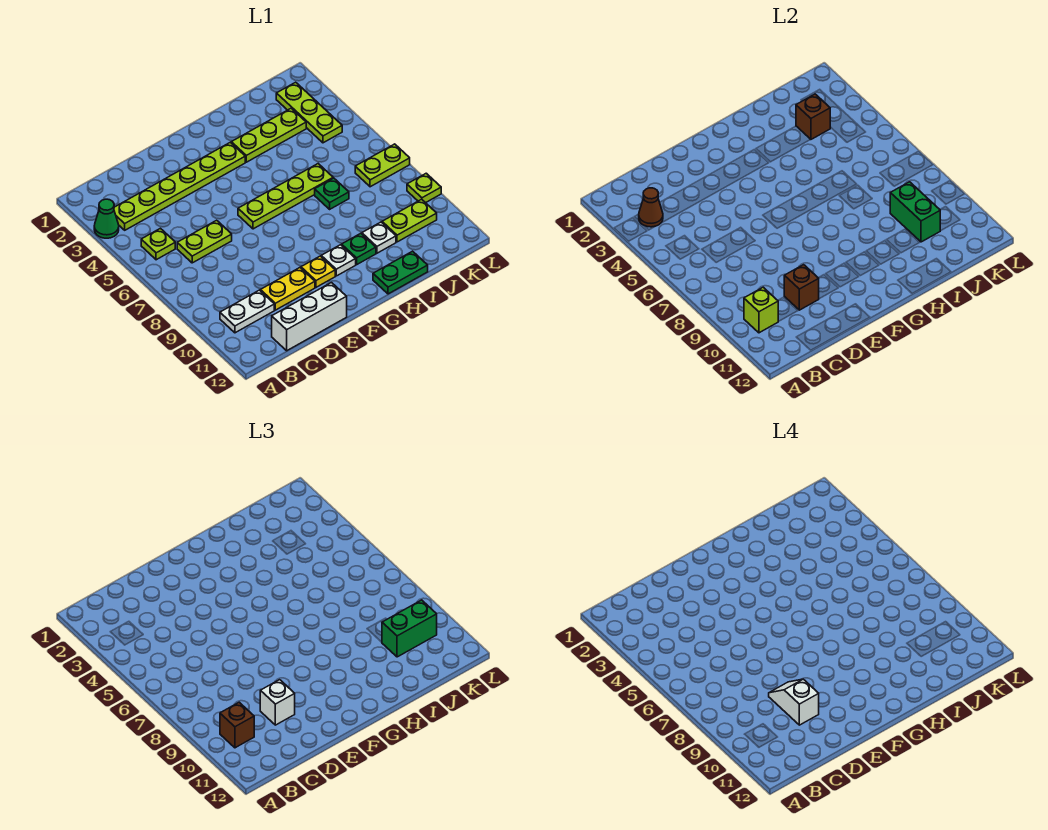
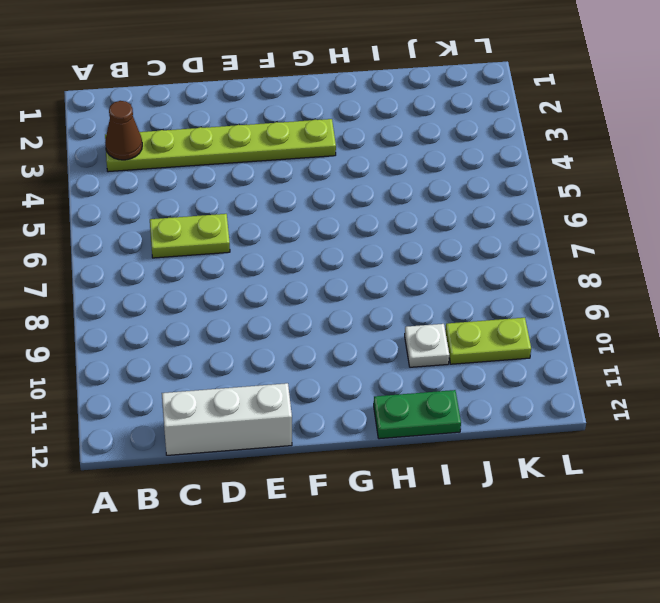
none -> green 1x1 cone [94,199,119,238]
none -> lime 1x1 plate [141,228,175,260]
none -> white 1x2 plate [220,290,274,333]

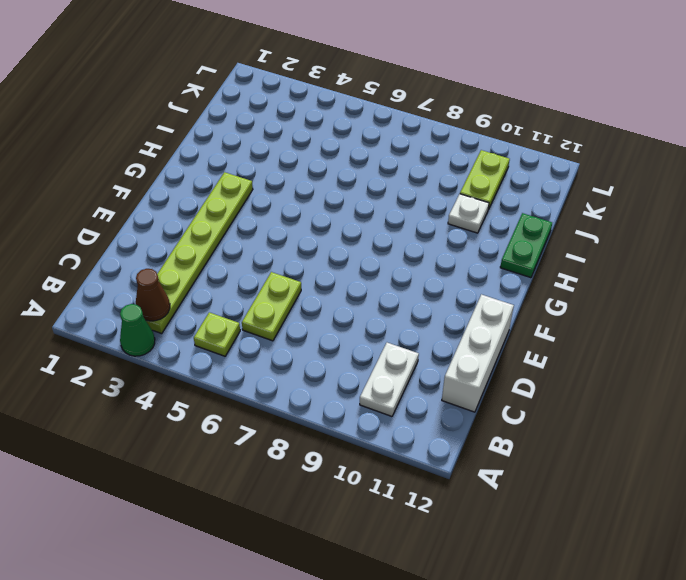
none -> yellow 1x2 plate [260,268,315,310]
none -> lime 1x4 plate [238,164,333,229]
none -> yellow 1x1 plate [301,256,335,287]

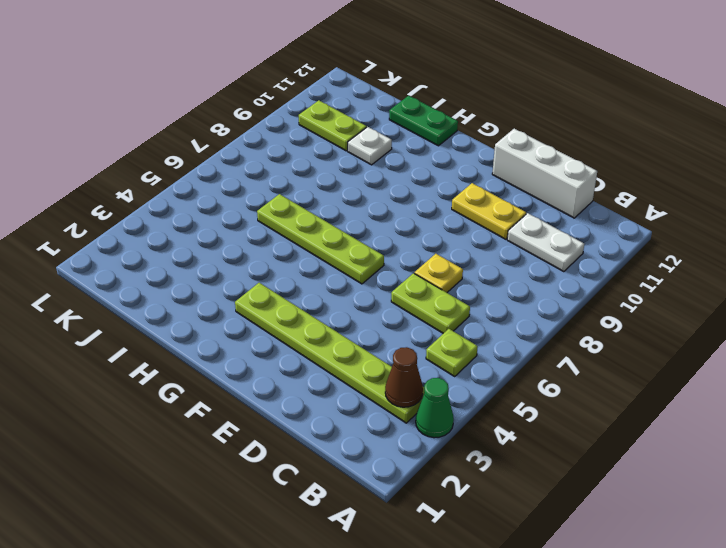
yellow 1x1 plate [414,254,463,293] -> yellow 1x1 plate moved to [301,256,335,287]
none -> white 1x1 plate [321,245,356,276]
none -> lime 1x3 plate [231,108,306,162]
none -> green 1x1 plate [342,233,376,265]

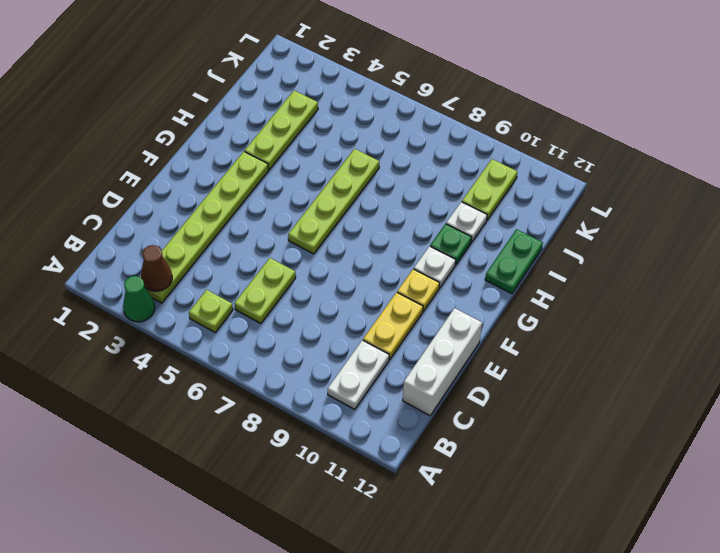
none -> green 1x1 plate [315,178,349,209]
none -> lime 1x3 plate [276,82,342,143]
none -> lime 1x2 plate [355,144,410,187]

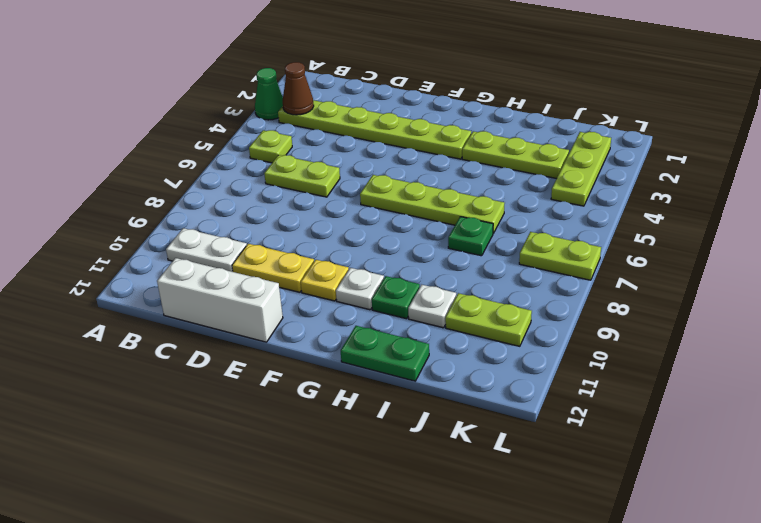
none -> lime 1x1 plate [407,173,441,203]
none -> lime 1x1 brick [744,287,778,333]
none -> brown 1x1 brick [784,265,819,310]

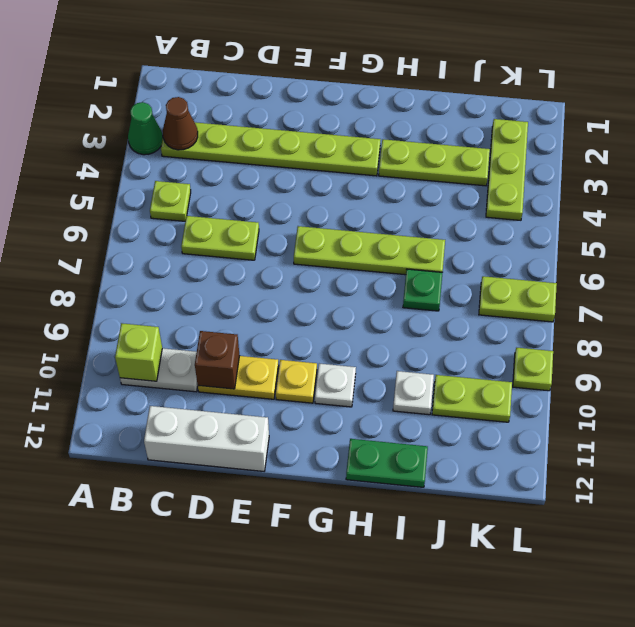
none -> green 1x1 plate [342,233,376,265]
none -> brown 1x1 brick [796,94,830,140]
none -> green 1x2 brick [890,182,940,242]

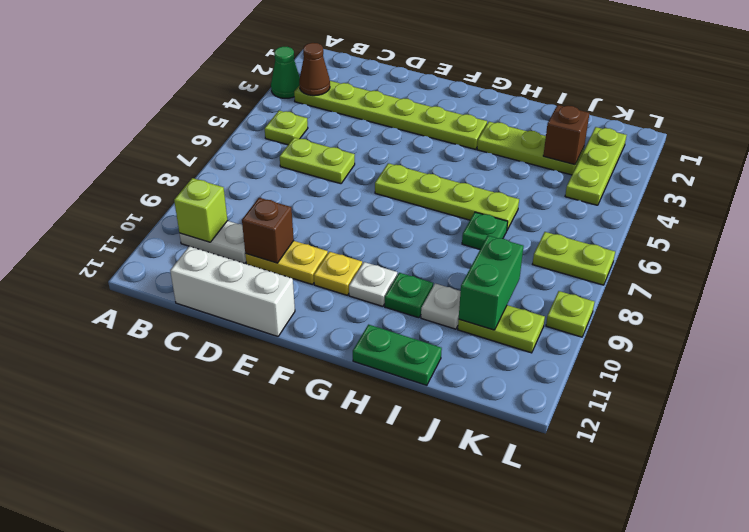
none -> brown 1x1 brick [220,702,254,748]
none -> white 1x1 brick [260,680,295,725]
none -> green 1x2 brick [382,600,437,657]

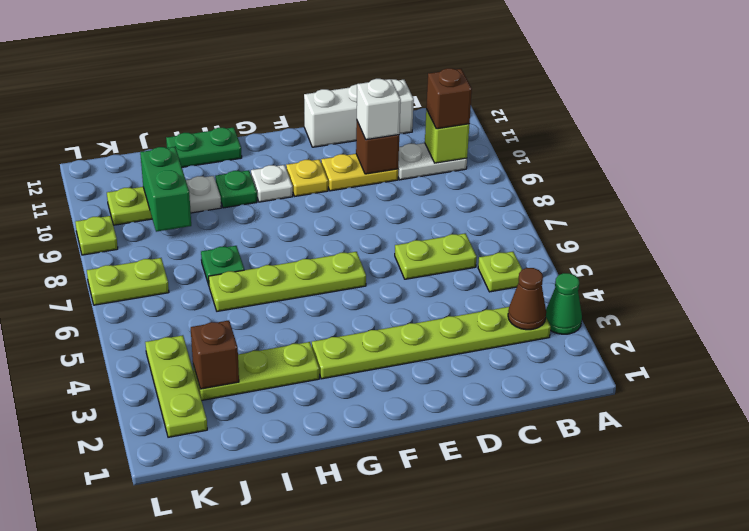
none -> green 1x2 brick [382,600,437,657]
none -> white 1x2 slope [769,679,819,725]

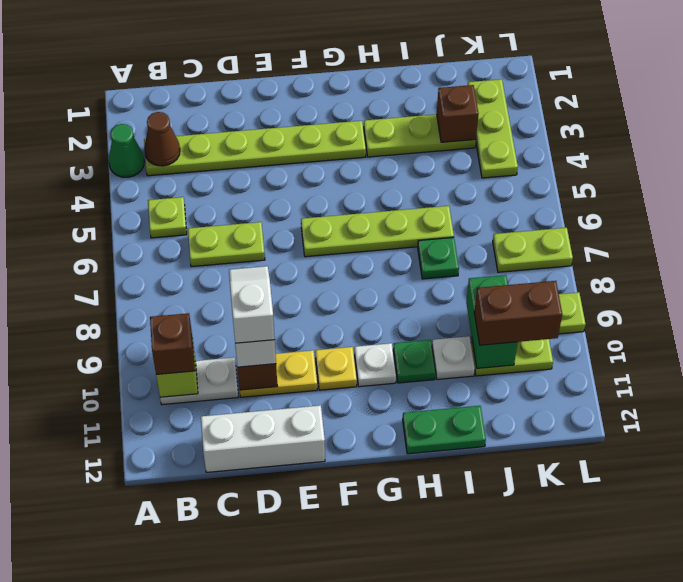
brown 1x2 brick [474,281,562,345] -> green 1x2 brick [382,600,437,657]

